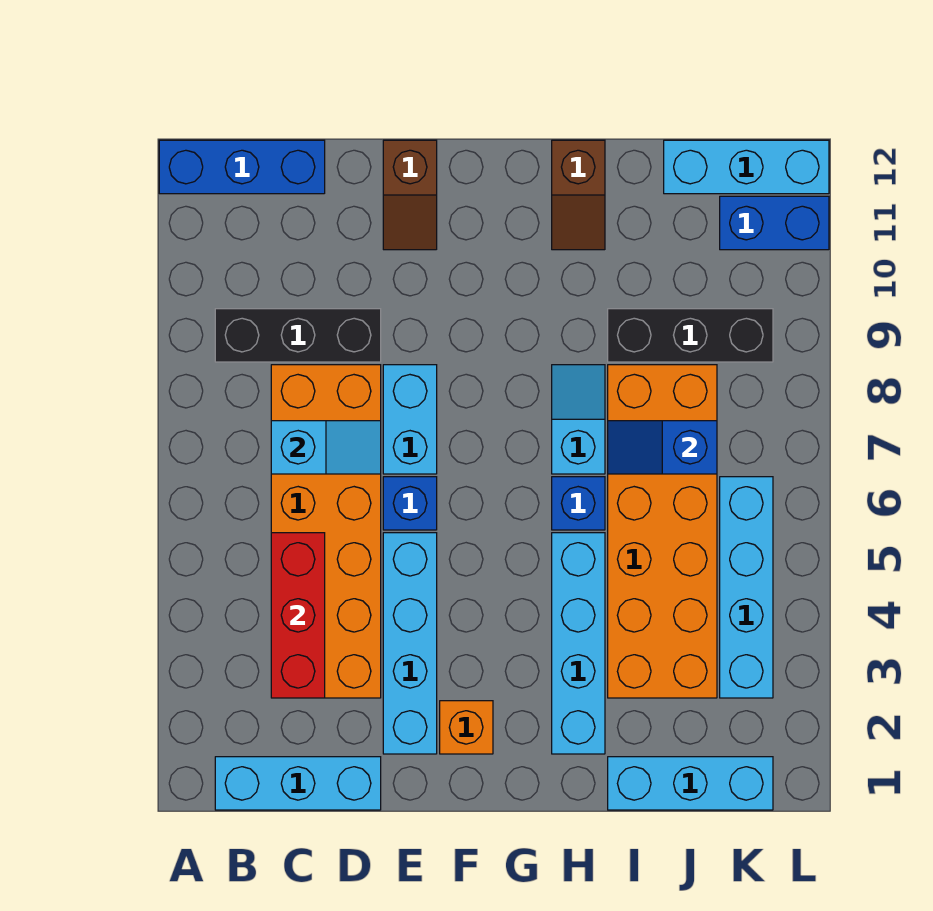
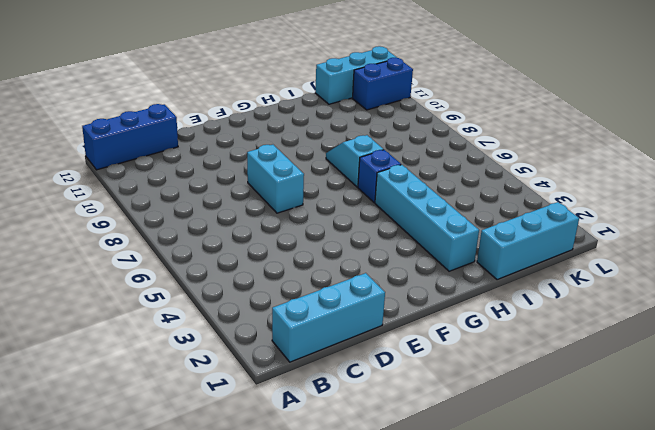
none -> black 1x3 brick [215,309,381,362]
none -> orange 2x6 brick [271,365,381,698]
none -> cyan 1x4 brick [383,533,437,754]

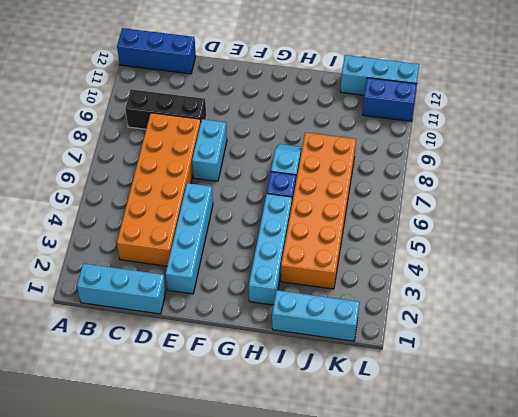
none -> blue 1x1 brick [383,477,437,530]
none -> brown 1x2 slope [383,140,437,250]
none -> orange 1x1 brick [440,701,493,754]

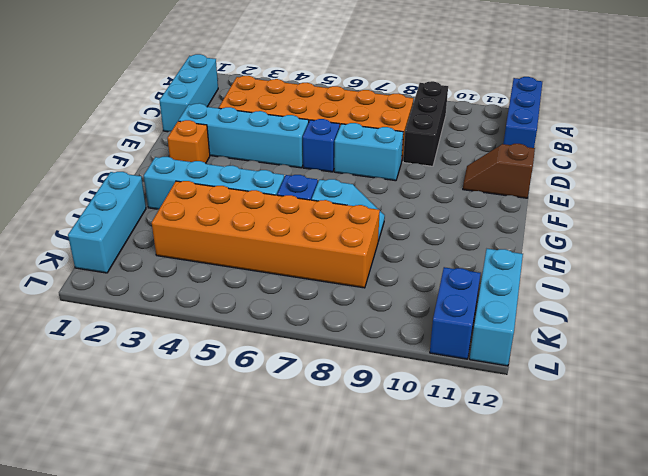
none -> brown 1x2 slope [552,140,605,250]
none -> black 1x3 brick [608,309,773,362]
none -> cyan 1x4 brick [720,477,773,698]

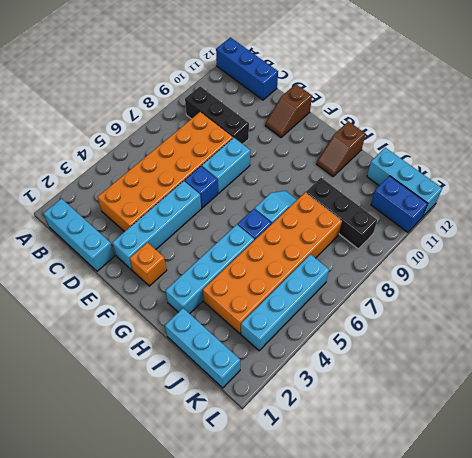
none -> red 1x3 brick [271,533,325,698]
none -> cyan 1x2 slope [271,421,381,474]
none -> blue 1x2 slope [608,421,717,474]

